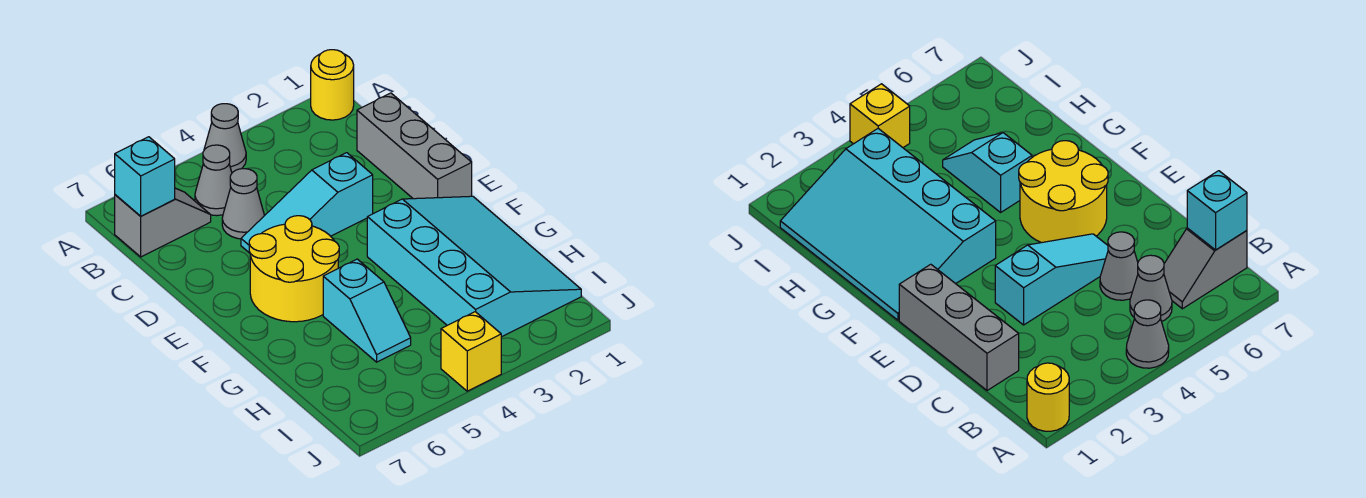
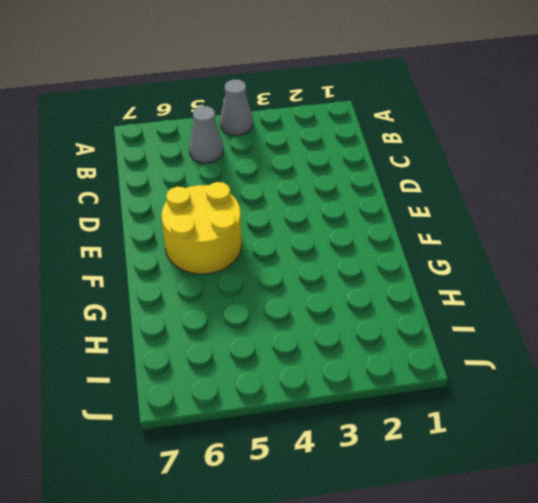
none -> yellow 1x1 round brick [311,50,354,120]
none -> grey 1x2 slope [115,188,211,257]
none -> grey 1x3 brick [357,93,472,199]

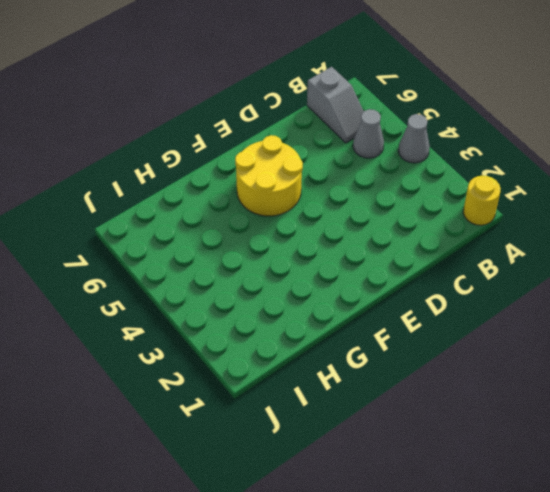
none -> grey 1x3 brick [357,93,472,199]
none -> grey 1x1 cone [222,169,265,239]
none -> cyan 1x3 slope [241,153,373,253]

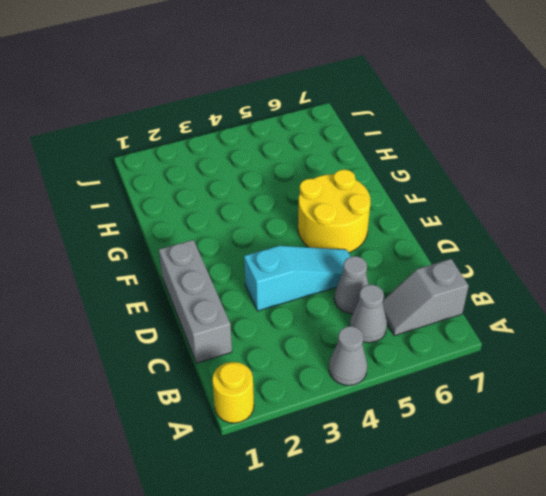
none -> cyan 3x4 slope [367,196,581,337]
none -> cyan 1x2 slope [323,259,411,362]
none -> yellow 1x1 brick [441,312,501,391]

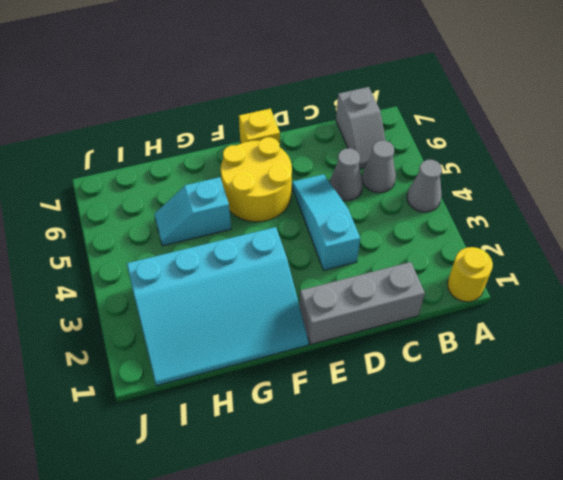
yellow 1x1 brick [239,109,280,147] -> yellow 1x1 brick moved to [441,312,501,391]
none -> cyan 1x1 brick [115,137,175,216]

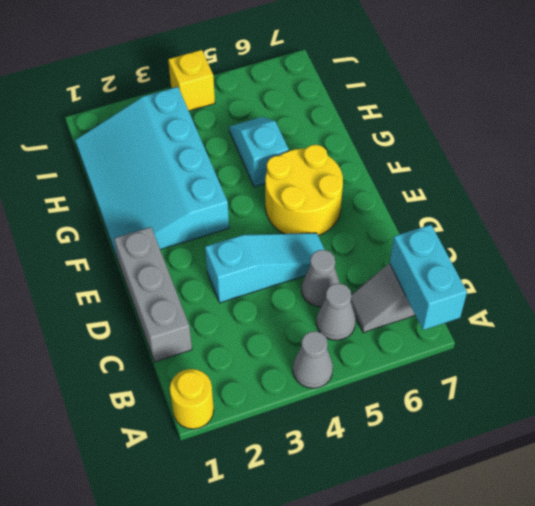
cyan 1x2 brick [390,225,467,330] -> cyan 1x1 brick [115,137,175,216]

